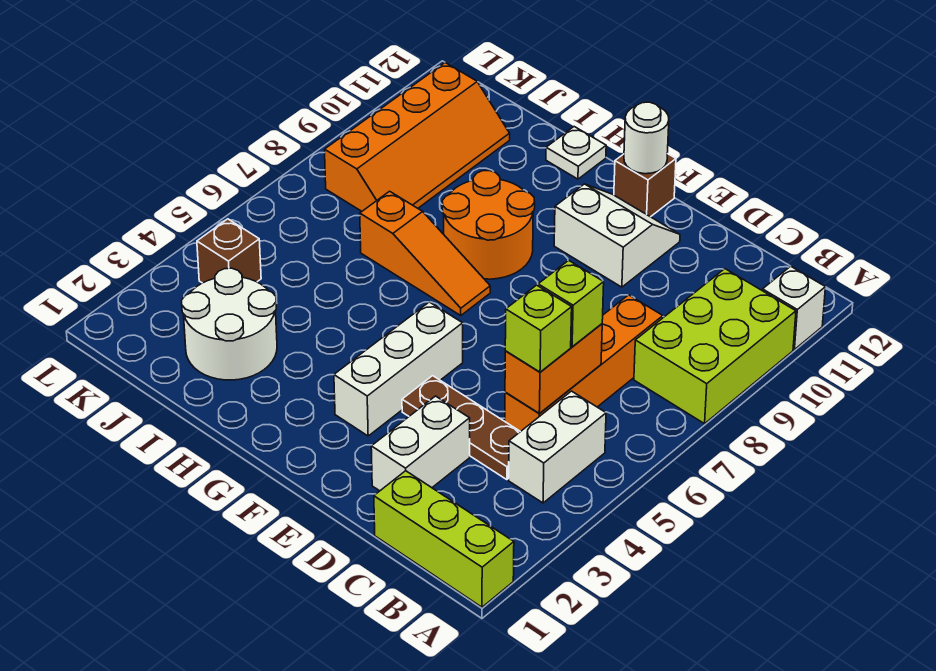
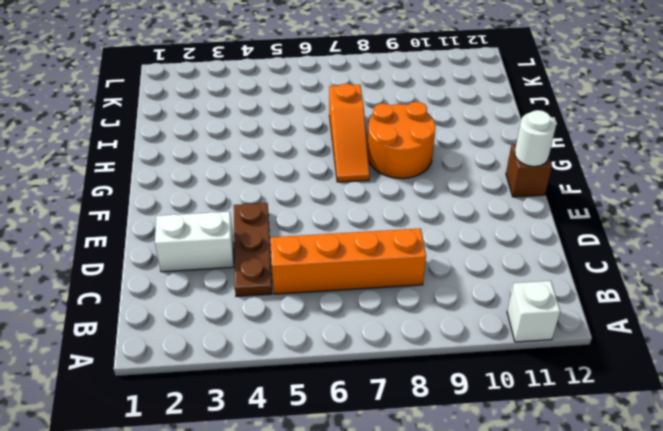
none -> lime 1x3 brick [374,471,514,607]
none -> lime 2x3 brick [634,269,796,424]
none -> white 1x2 brick [509,391,606,503]

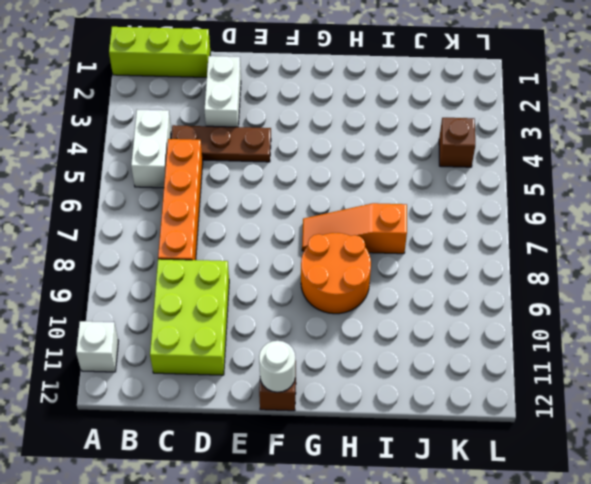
lime 2x3 brick [150,259,229,375] -> lime 2x3 brick moved to [634,269,796,424]
none -> white 2x2 slope [554,184,680,287]
none -> white 1x3 brick [334,302,463,436]
none -> white 1x1 plate [546,127,606,179]

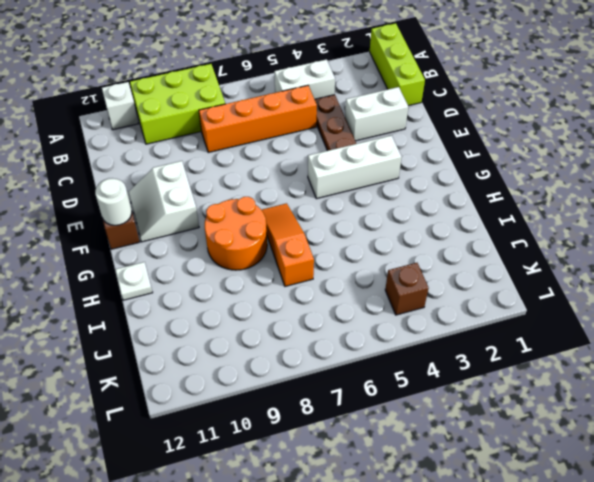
none -> white 2x2 round brick [182,268,277,380]
none -> orange 2x4 slope [325,63,510,211]
none -> orange 1x2 brick [505,324,602,413]

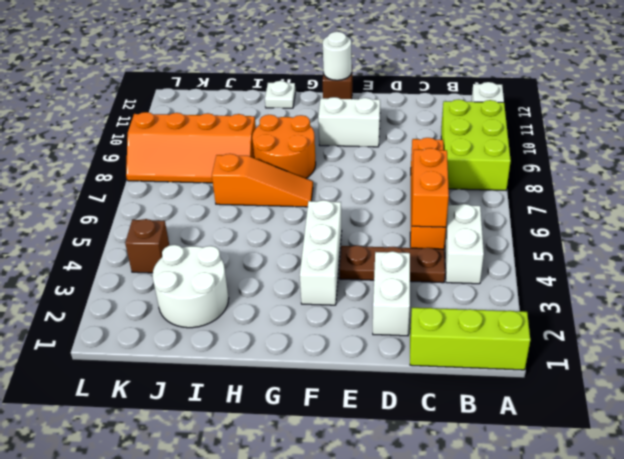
orange 2x4 slope [126,112,256,183] -> orange 2x4 slope turned to [325,63,510,211]
none -> lime 1x1 brick [505,285,572,372]
none -> lime 1x1 brick [538,260,604,347]

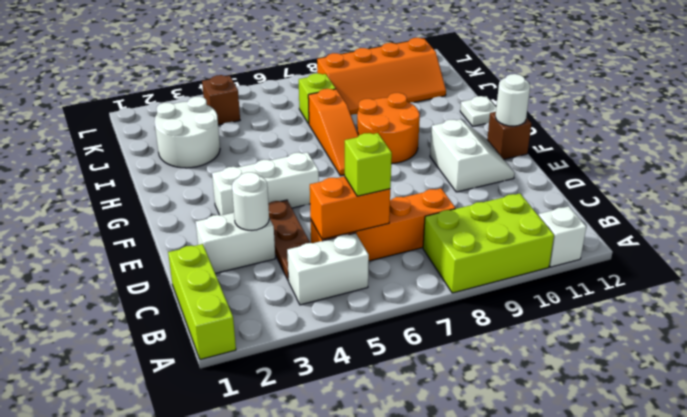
white 1x1 round brick [232,172,269,230] -> none
lime 1x1 brick [299,73,336,124] -> lime 1x1 brick moved to [505,285,572,372]

